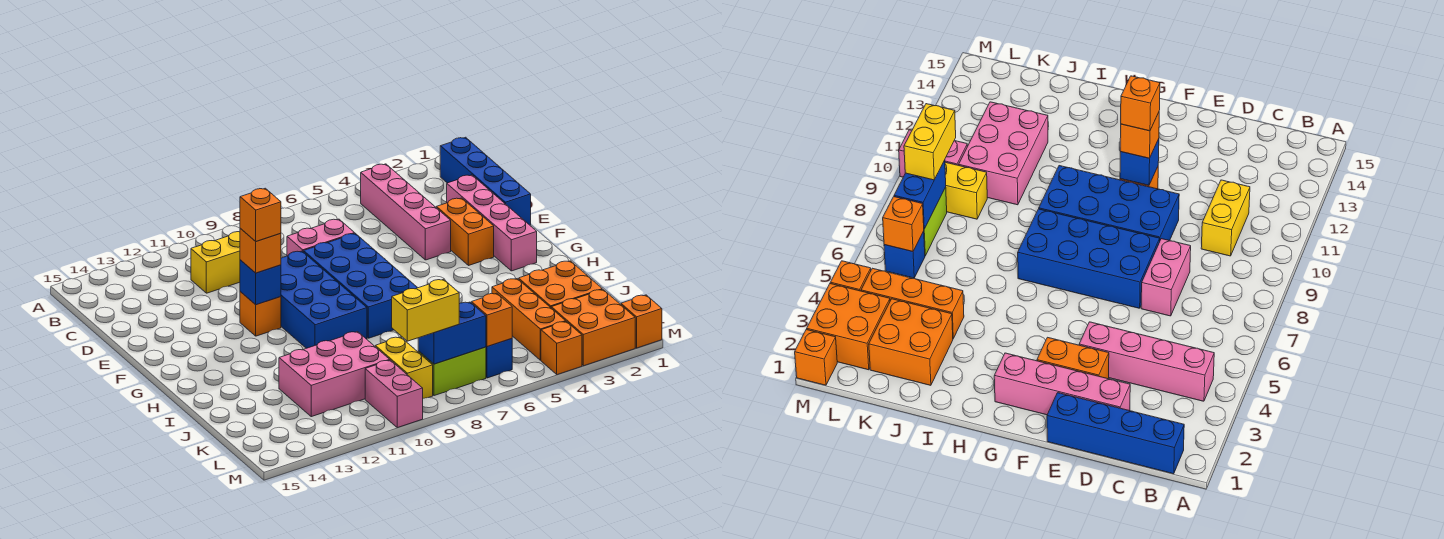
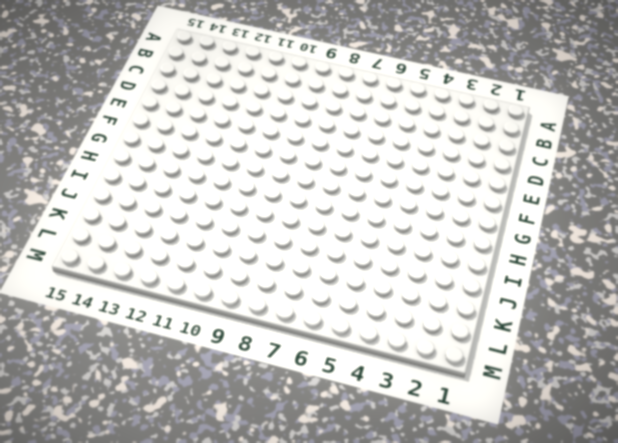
none -> blue 1x4 brick [440,137,531,225]
none -> pink 1x4 brick [361,164,451,260]
none -> yellow 1x2 brick [191,232,240,293]

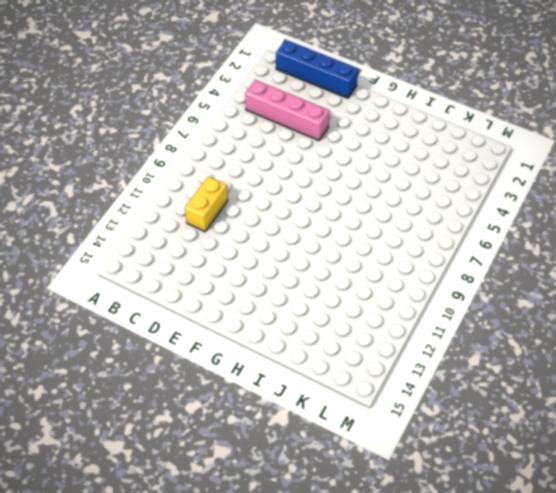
none -> pink 1x4 brick [447,175,537,271]
none -> pink 1x2 brick [287,219,355,256]
none -> orange 1x2 brick [436,198,494,266]

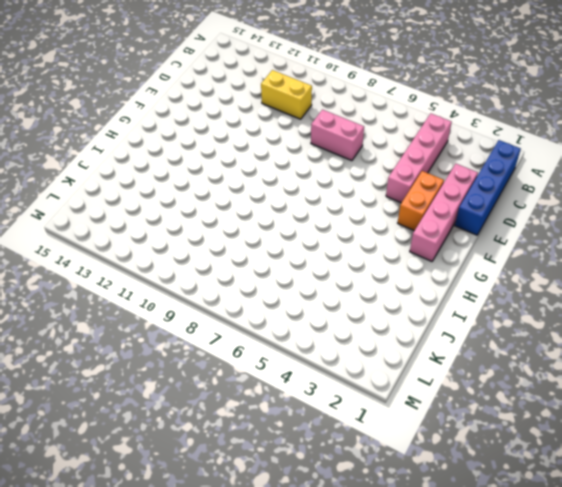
none -> blue 2x4 brick [303,233,417,338]
none -> blue 2x4 brick [281,251,367,348]
none -> orange 1x1 brick [240,292,281,336]

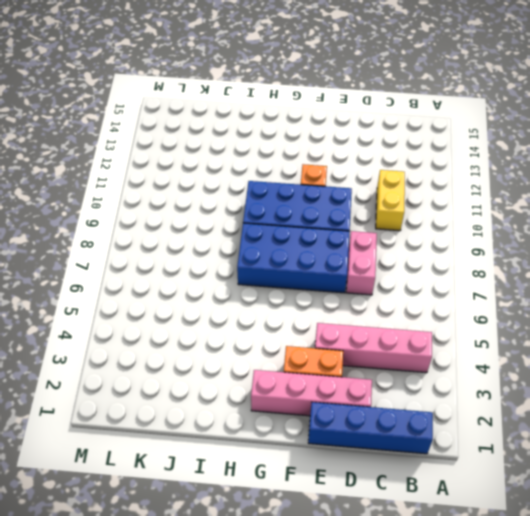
none -> orange 2x2 brick [519,261,602,307]
none -> orange 1x3 brick [492,279,566,360]
none -> pink 2x3 brick [279,332,389,417]

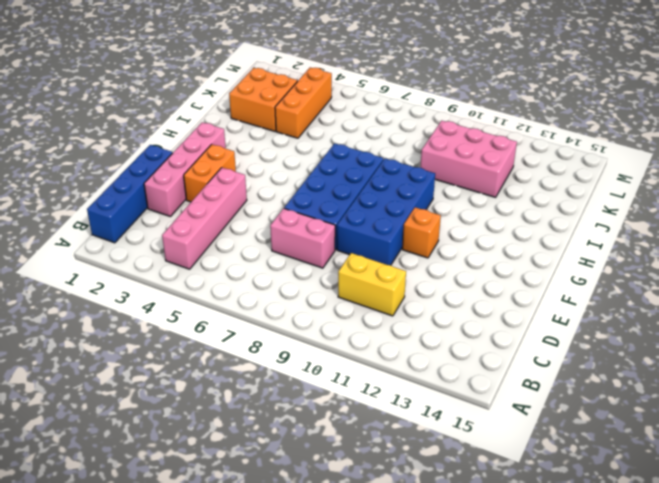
none -> yellow 1x2 brick [375,337,433,398]
none -> orange 2x2 brick [551,290,635,366]
none -> blue 1x1 brick [486,339,512,378]

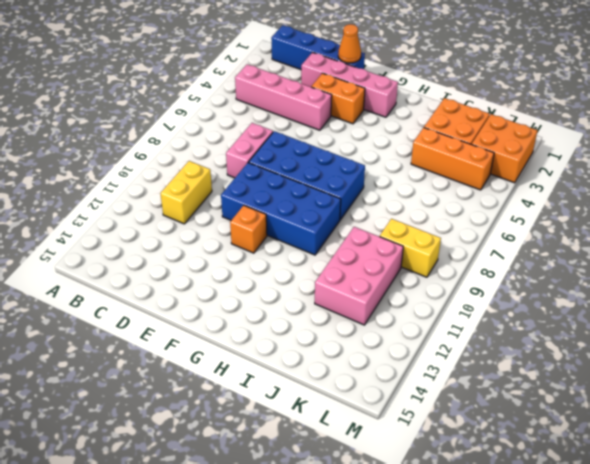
orange 1x1 cone [338,24,361,63] -> none
none -> blue 1x1 brick [486,339,512,378]
none -> lime 1x2 brick [418,347,486,396]
none -> pink 1x2 brick [365,360,423,428]

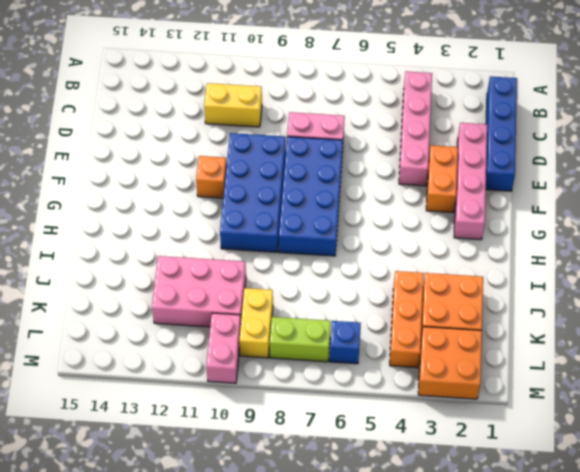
none -> orange 1x1 brick [621,295,662,348]
none -> orange 1x1 brick [541,322,582,375]
none -> blue 1x1 brick [240,260,281,305]

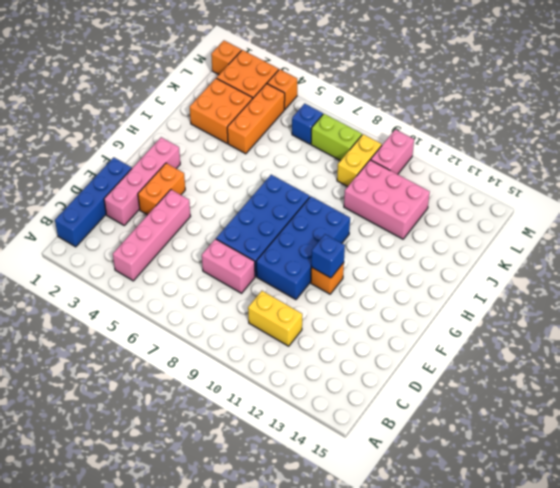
none -> orange 1x1 brick [472,293,512,347]
none -> blue 1x2 brick [418,302,486,364]
none -> orange 1x1 brick [240,229,281,273]

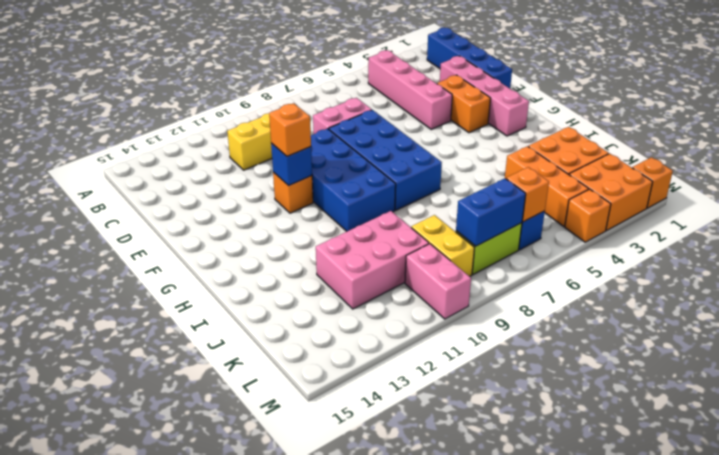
none -> yellow 1x2 brick [392,279,459,341]
none -> orange 1x1 brick [240,188,281,241]

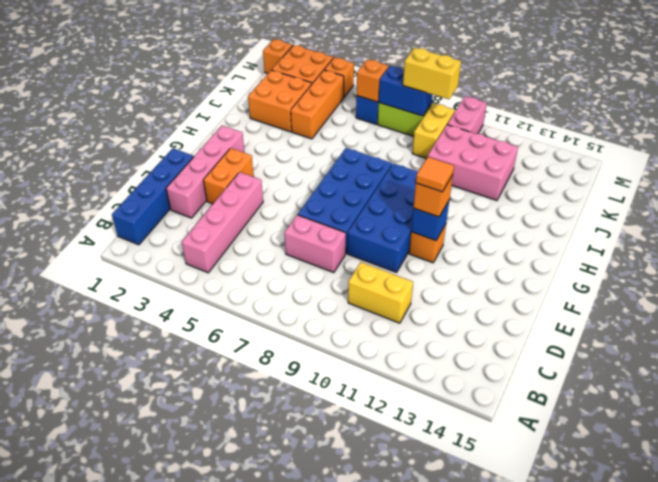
orange 1x1 tile [416,157,454,192] -> orange 1x1 brick [240,188,281,241]

